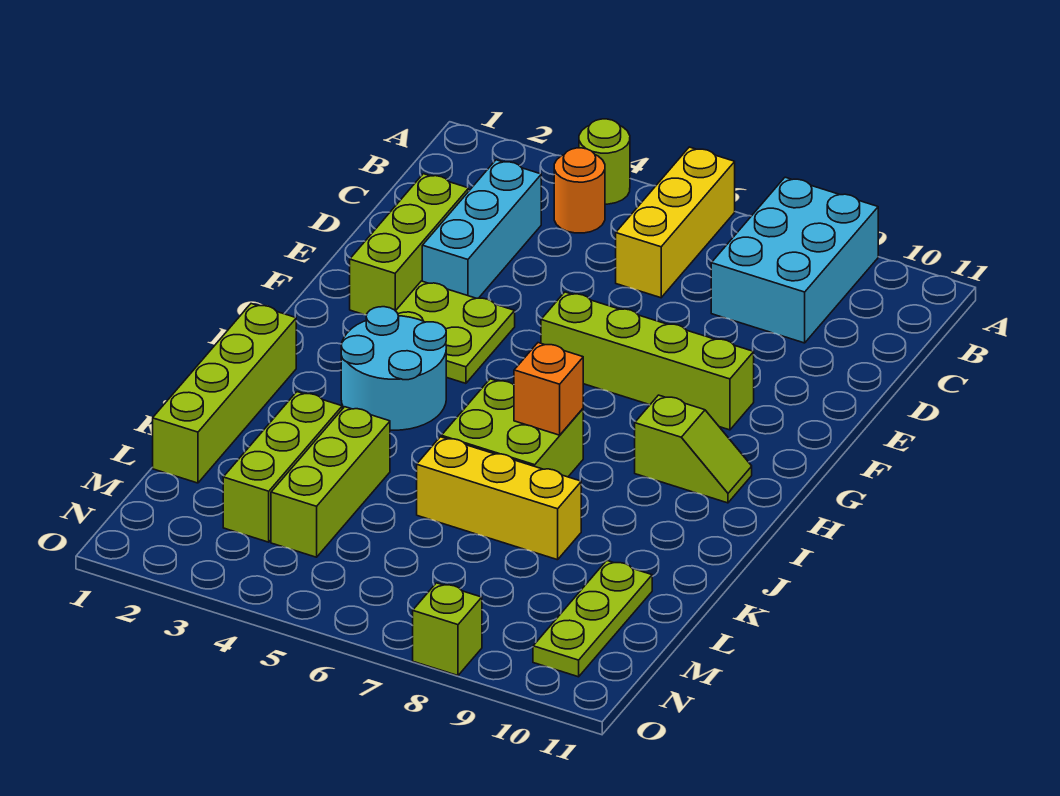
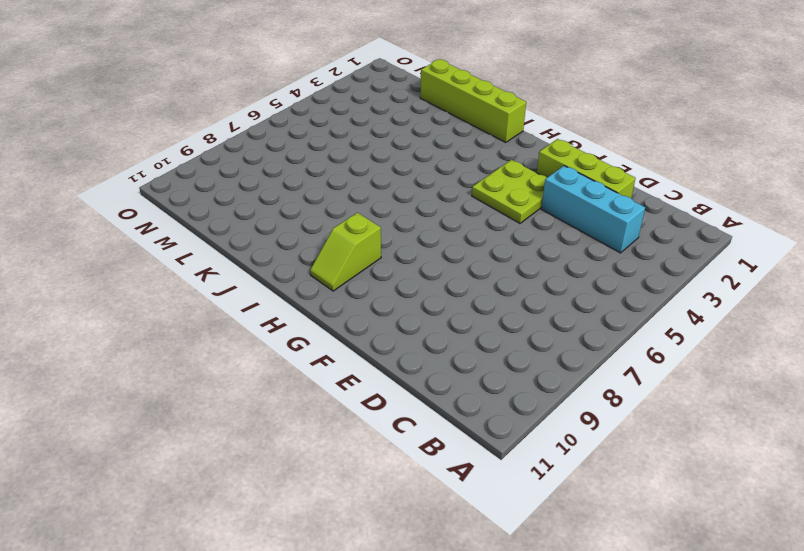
none -> lime 1x1 round brick [579,119,630,204]
none -> yellow 1x3 brick [616,147,735,298]
none -> cyan 2x3 brick [711,177,878,343]

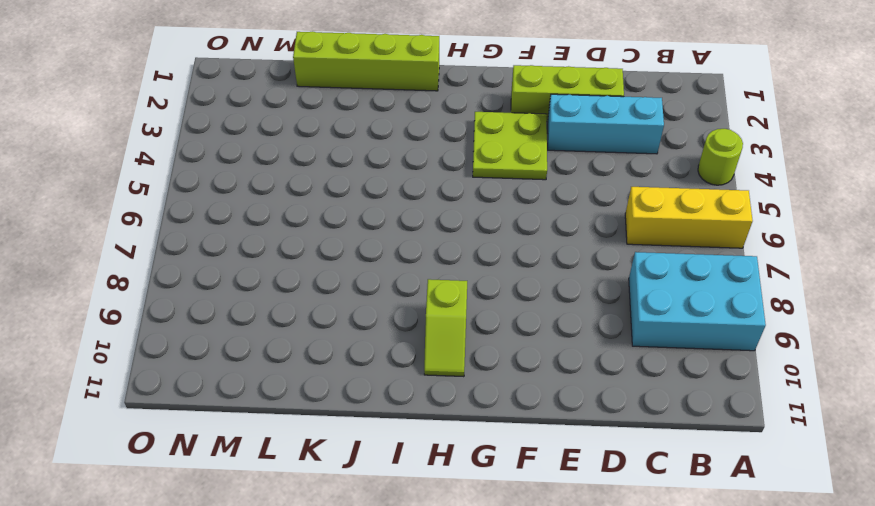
none -> orange 1x1 round brick [554,148,605,233]
none -> lime 1x4 brick [541,292,754,430]
none -> cyan 2x2 round brick [341,307,446,430]

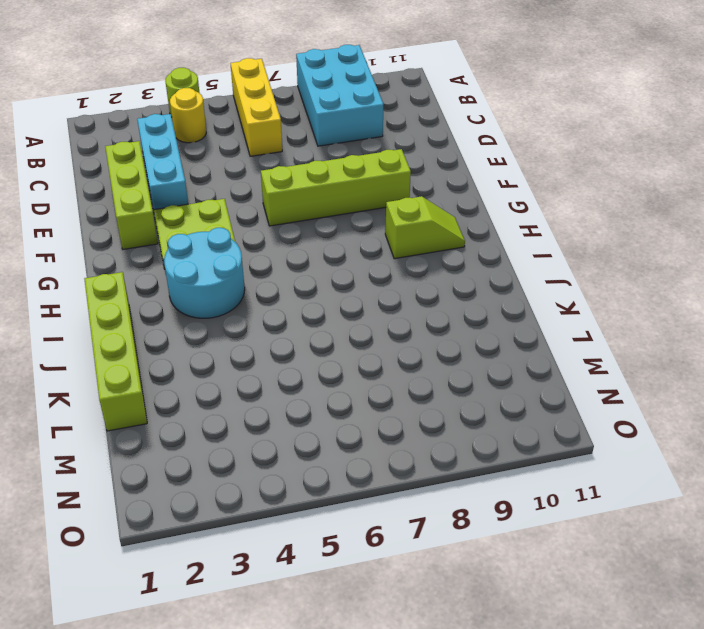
yellow 1x1 round brick [170,88,206,143] -> orange 1x1 round brick [554,148,605,233]
none -> lime 2x2 brick [441,379,583,477]
none -> lime 1x3 brick [223,392,342,542]
none -> lime 1x3 brick [271,407,390,557]

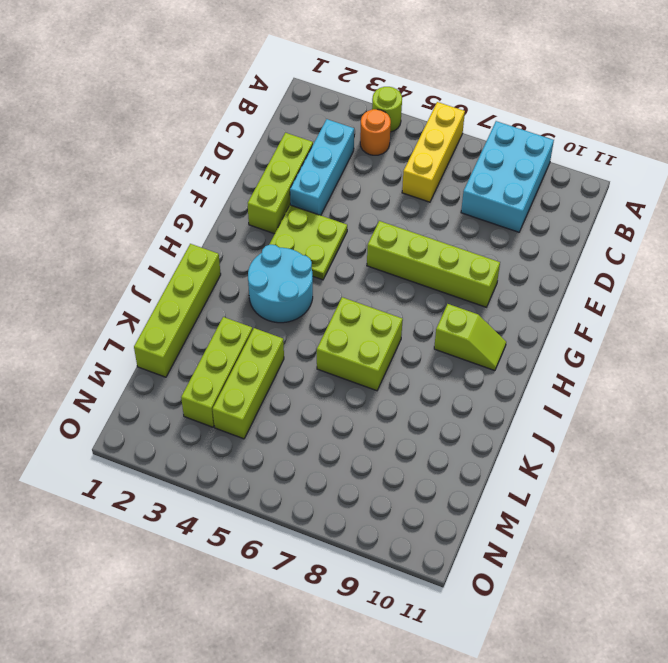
none -> yellow 1x3 brick [417,437,581,560]
none -> lime 1x3 plate [533,561,652,677]
none -> lime 1x1 brick [413,583,482,676]

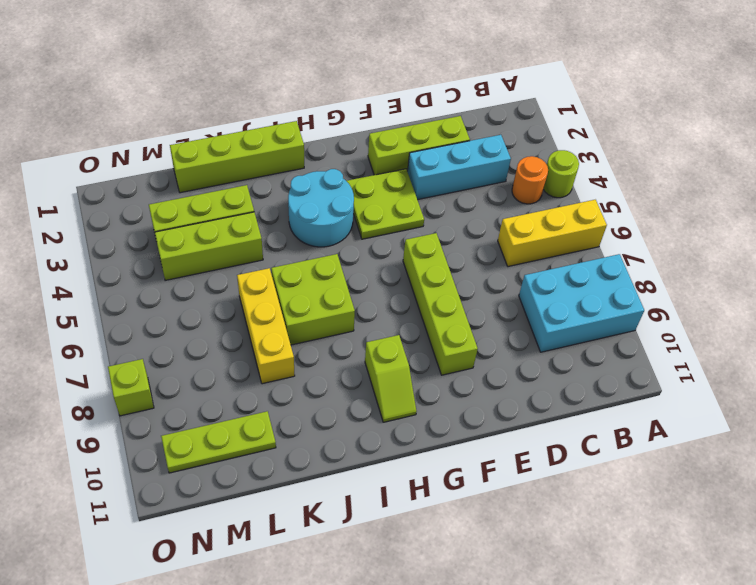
none -> orange 1x1 brick [514,343,583,435]

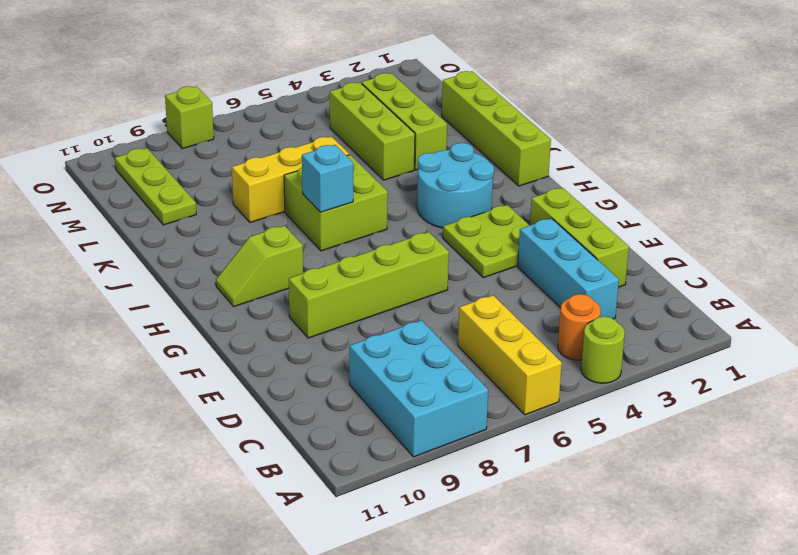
cyan 1x1 brick [302,145,353,212] -> orange 1x1 brick [514,343,583,435]

